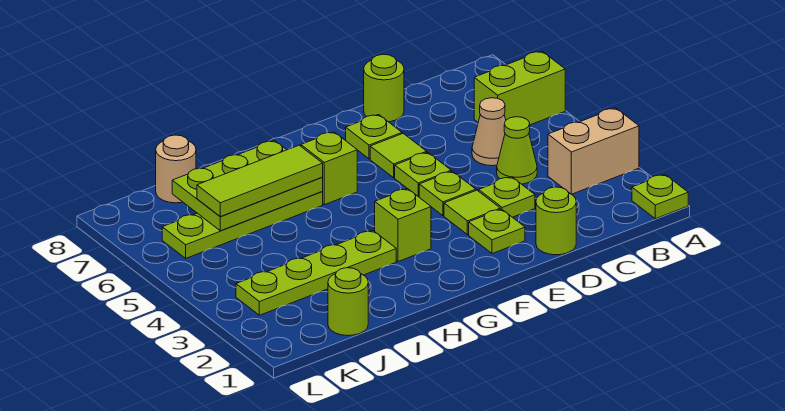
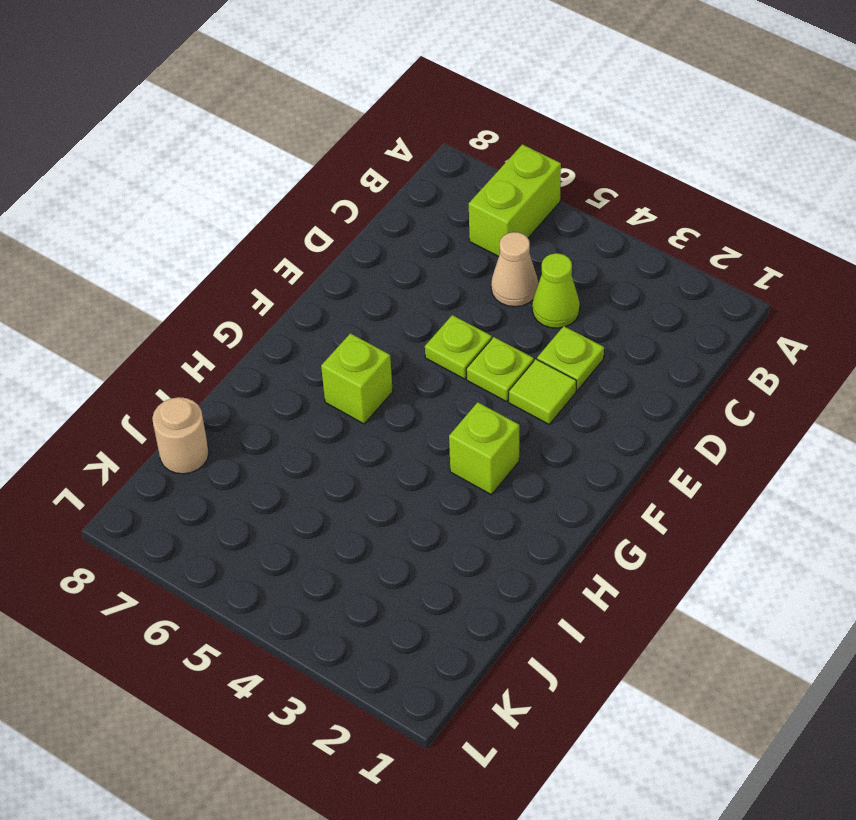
none -> lime 1x1 plate [632,174,688,219]
none -> tan 1x2 brick [548,108,639,194]
none -> lime 1x1 round brick [536,187,576,255]

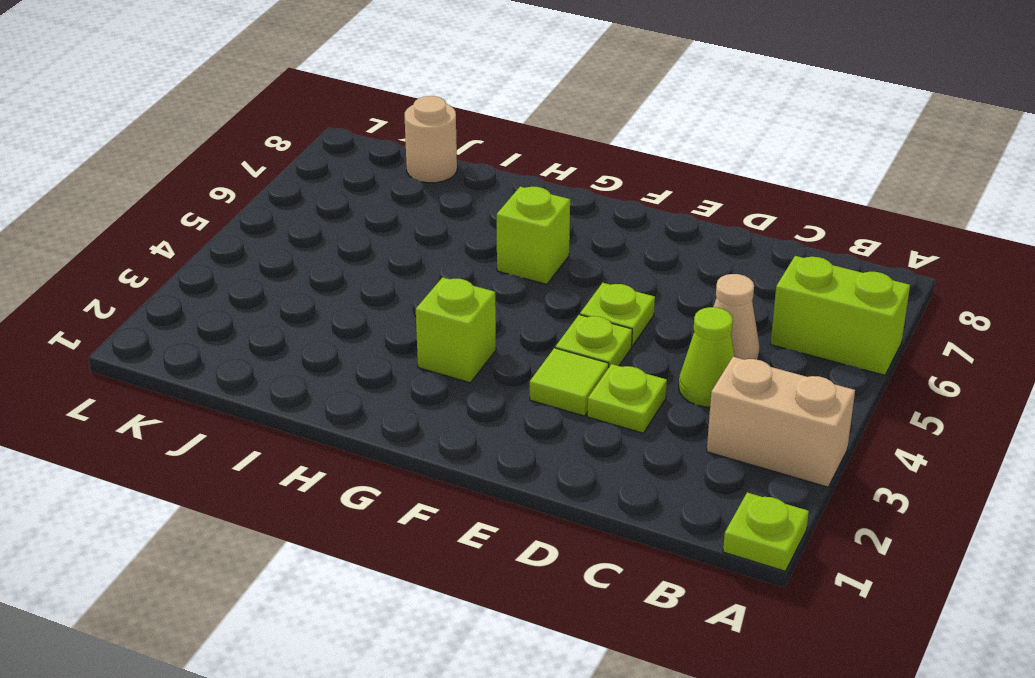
none -> lime 1x1 round brick [536,187,576,255]
none -> lime 1x1 round brick [364,54,404,122]
none -> lime 1x1 plate [469,209,525,254]

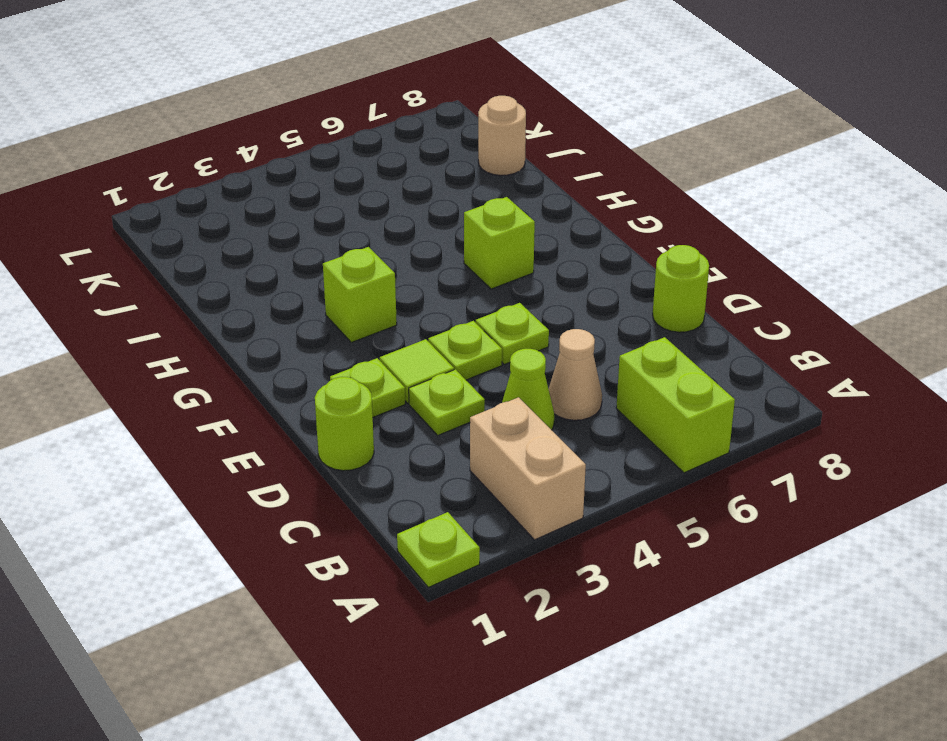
none -> lime 1x1 tile [370,134,427,178]
none -> lime 1x1 plate [346,115,402,159]
none -> lime 1x4 plate [236,231,396,315]

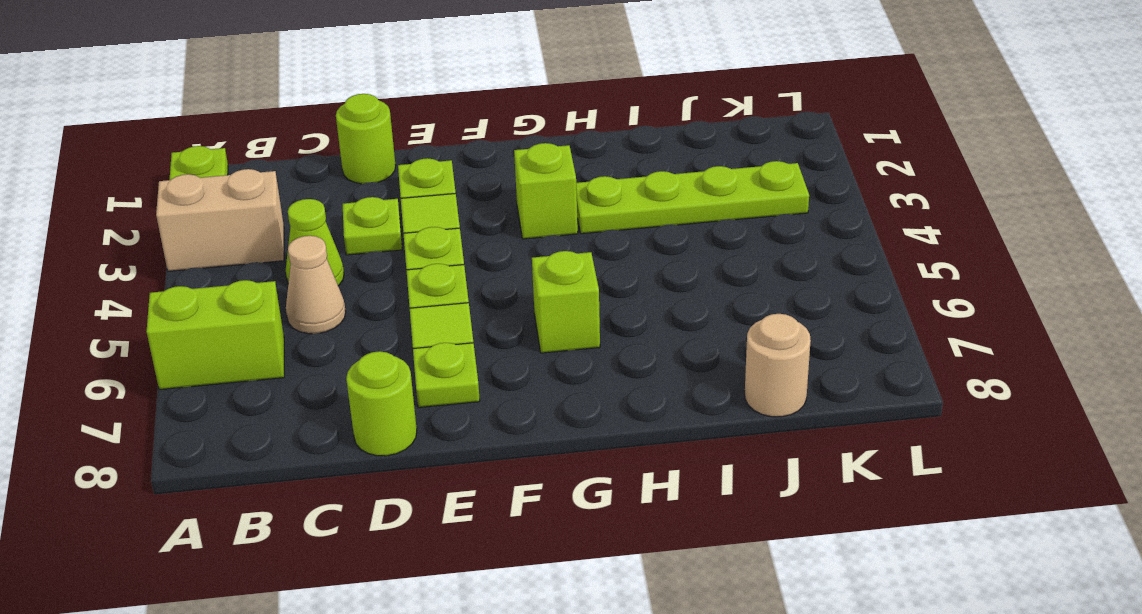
none -> lime 1x4 plate [162,192,323,258]
none -> lime 1x1 round brick [328,268,368,336]
none -> lime 2x3 plate [172,141,323,231]

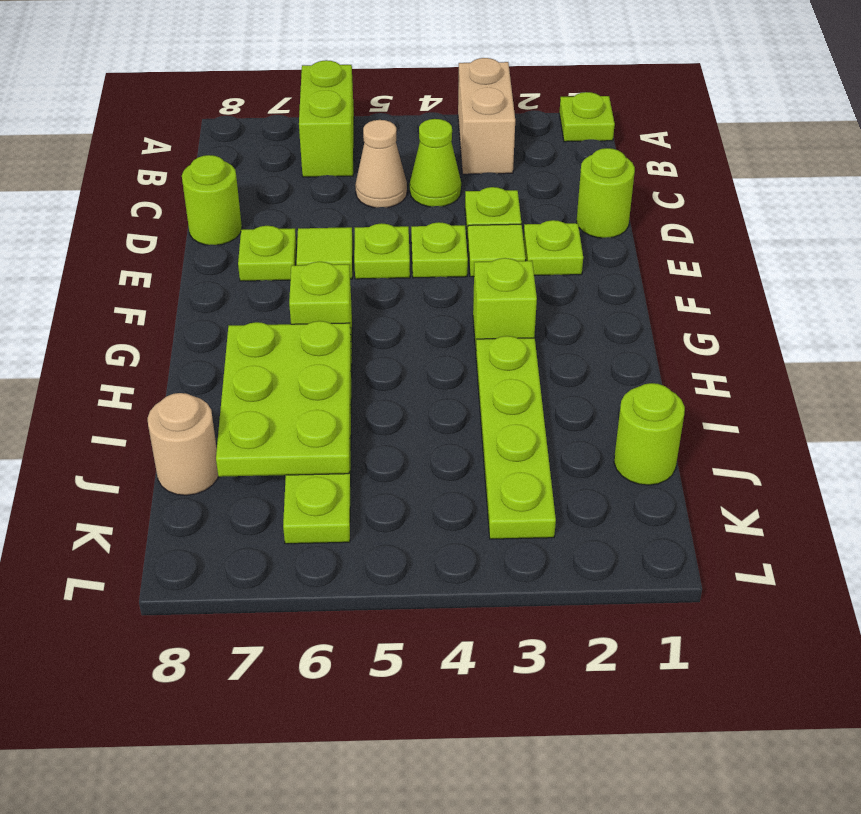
none -> lime 1x3 tile [197,145,323,217]

